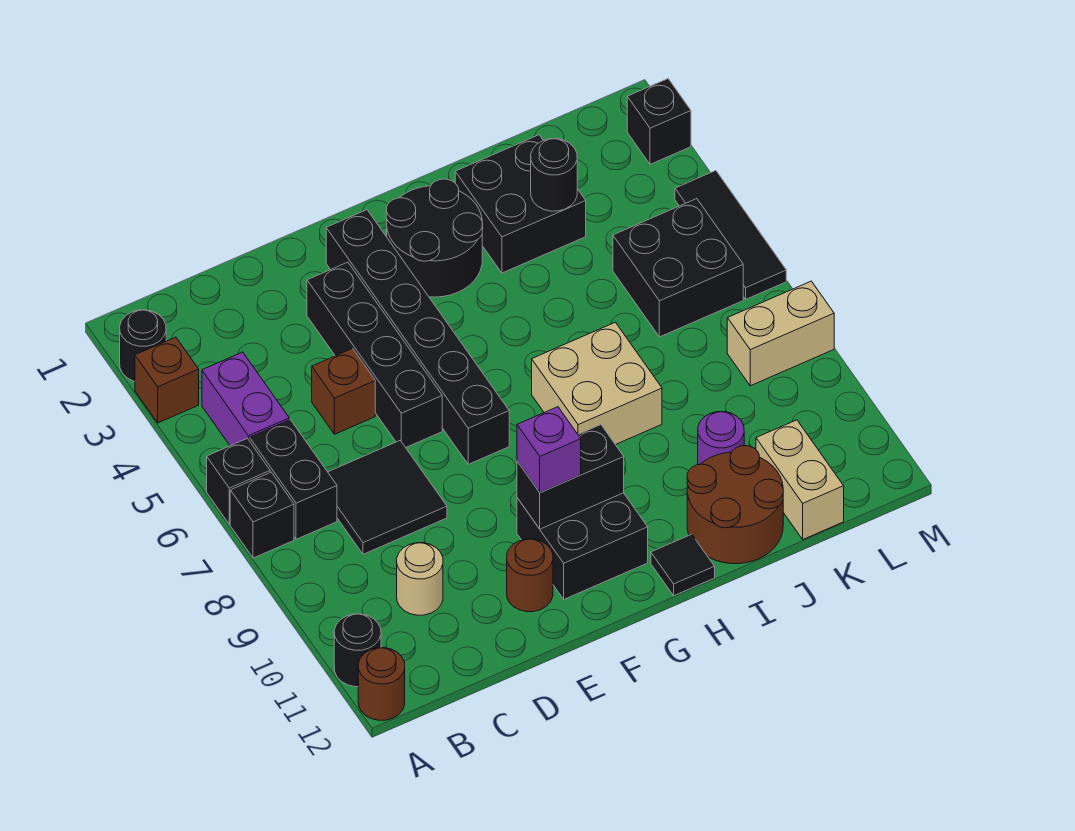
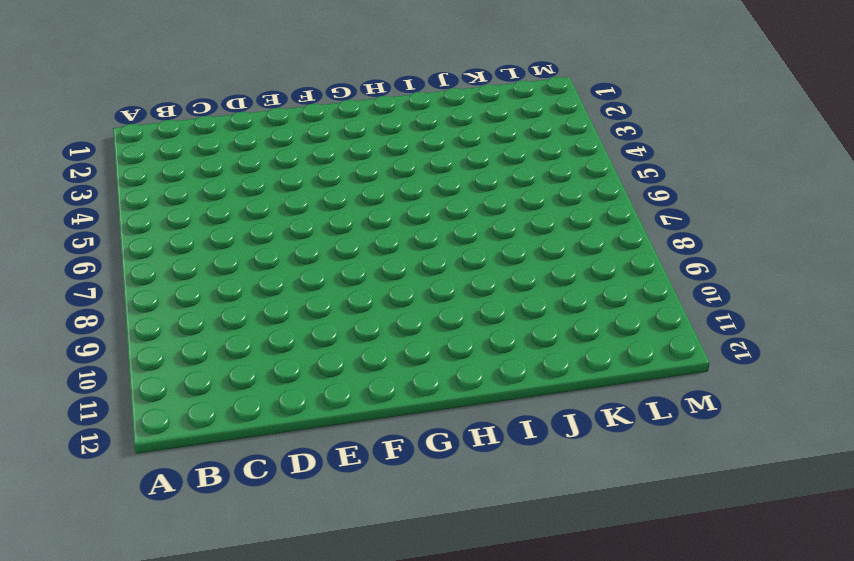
none -> black 1x1 round brick [120,310,166,381]
none -> brown 1x1 brick [135,337,199,423]
none -> black 1x1 brick [207,438,270,524]

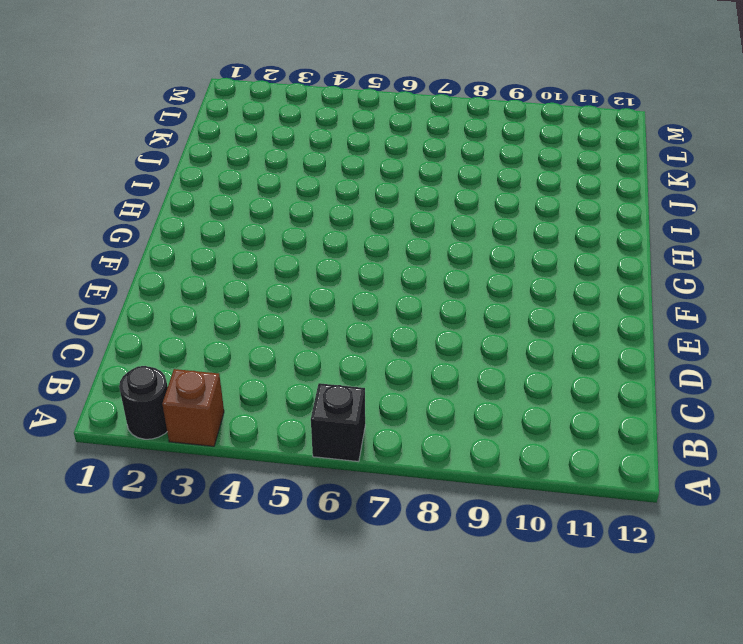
none -> black 1x1 brick [230,472,294,558]
none -> black 1x1 round brick [334,614,381,687]
none -> brown 1x1 round brick [358,648,405,720]

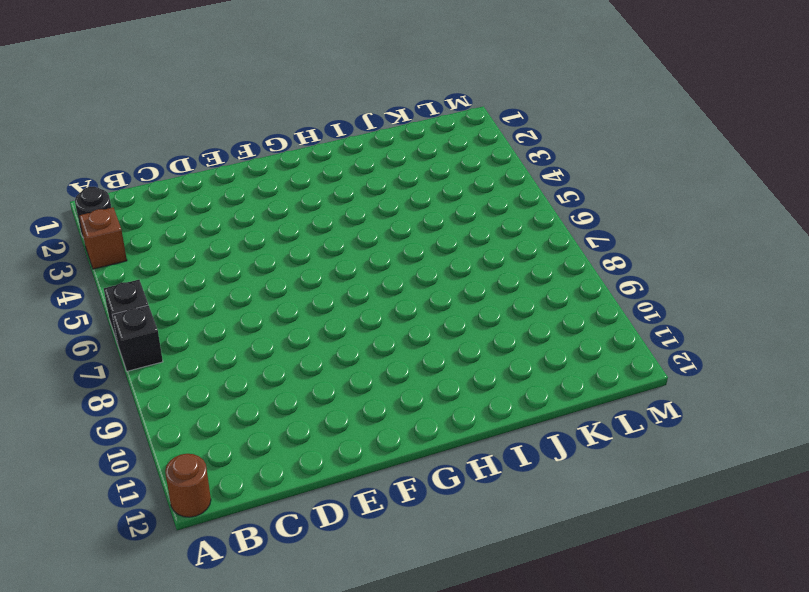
none -> black 1x1 round brick [334,614,381,687]
none -> purple 1x2 brick [202,352,289,446]
none -> black 1x2 brick [250,420,337,539]

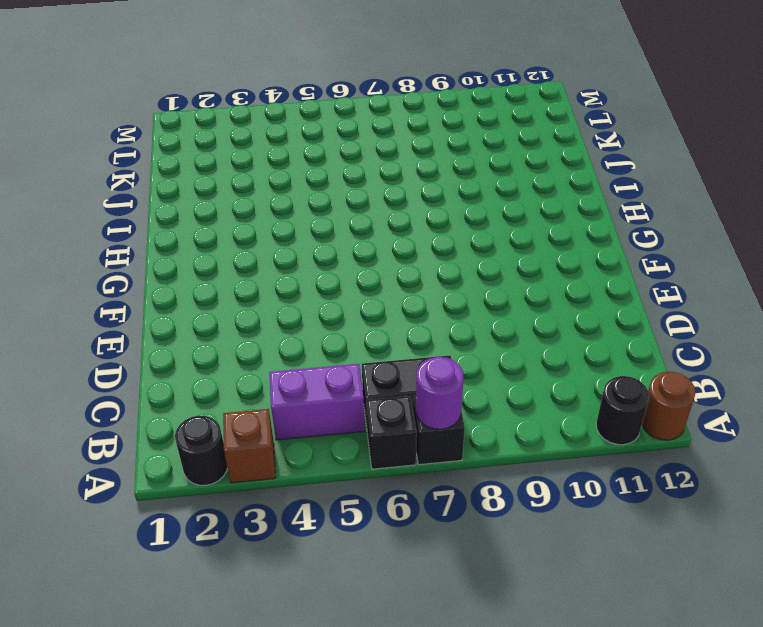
purple 1x1 round brick [416,357,463,429] -> purple 1x1 round brick moved to [698,412,744,465]
none -> black 2x2 tile [328,440,447,554]
none -> tan 1x1 round brick [397,543,443,615]
none -> brown 1x1 brick [312,349,375,434]

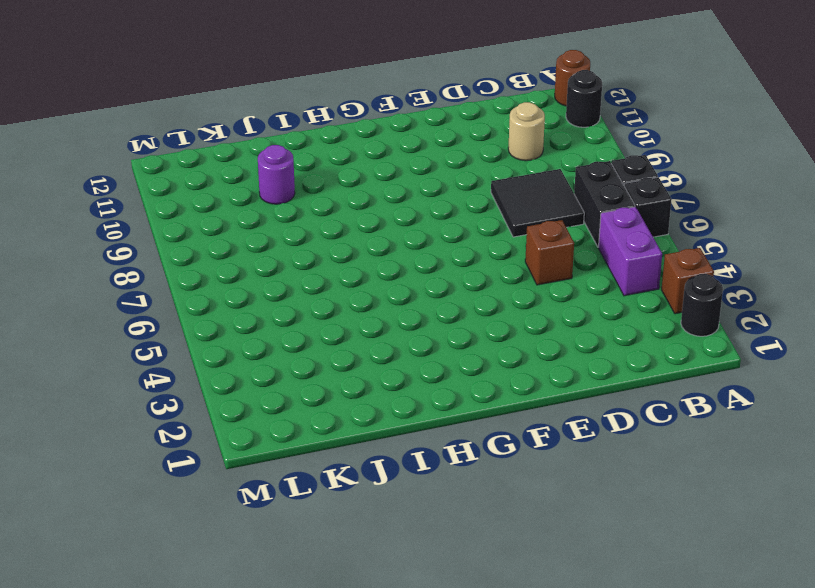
none -> black 1x4 brick [307,262,442,447]
none -> brown 1x1 round brick [507,539,553,612]
none -> black 1x6 brick [326,210,509,464]

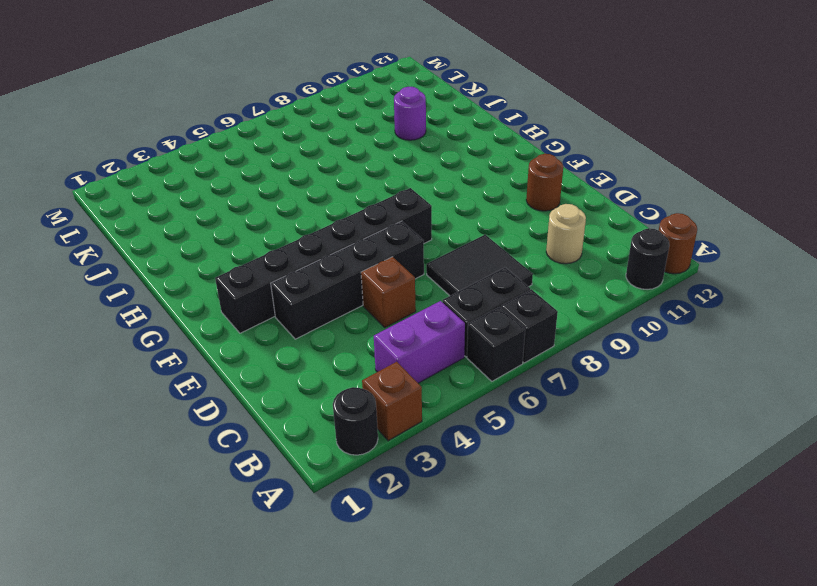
none -> black 2x2 brick [517,493,648,599]
none -> black 2x2 round brick [386,179,483,297]
none -> tan 2x2 brick [532,322,662,445]

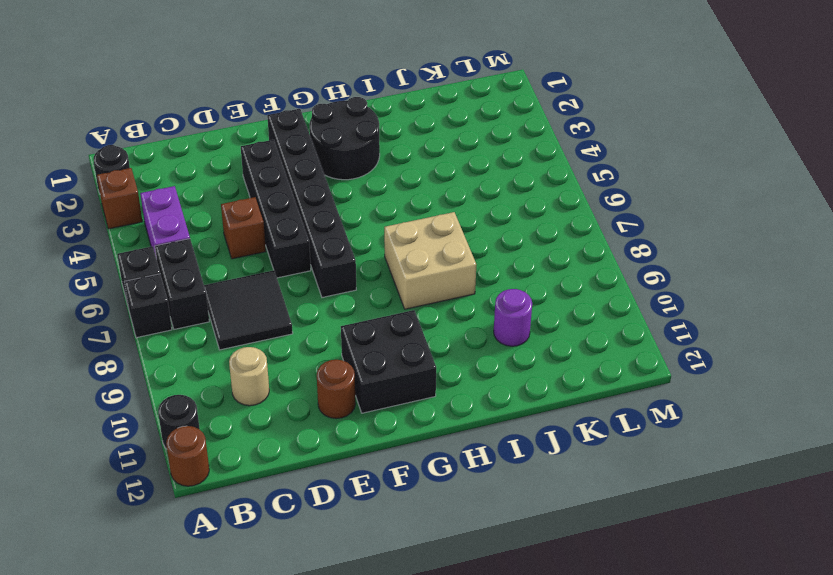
none -> black 1x1 tile [651,534,715,596]
none -> black 2x2 brick [455,135,586,273]
none -> brown 2x2 round brick [687,446,783,564]

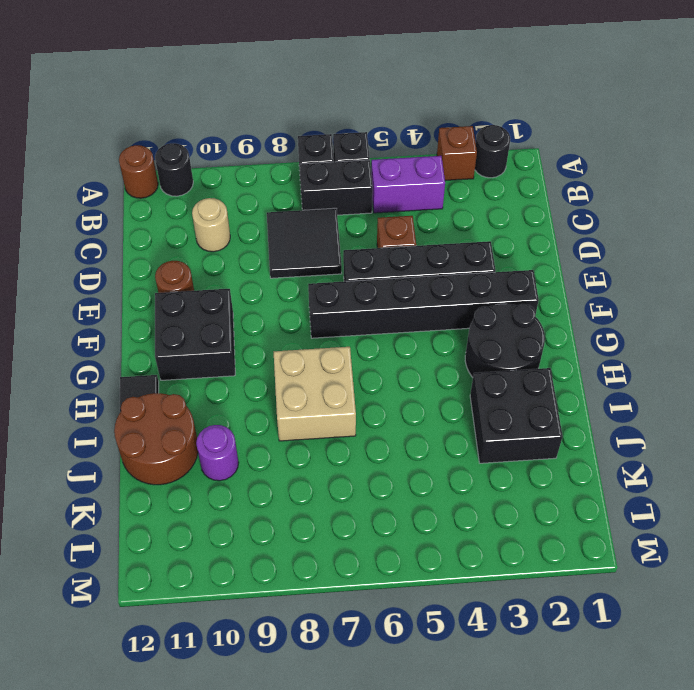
none -> black 2x2 brick [613,199,743,337]
none -> tan 1x2 brick [756,420,844,539]
none -> tan 1x2 brick [727,281,834,386]

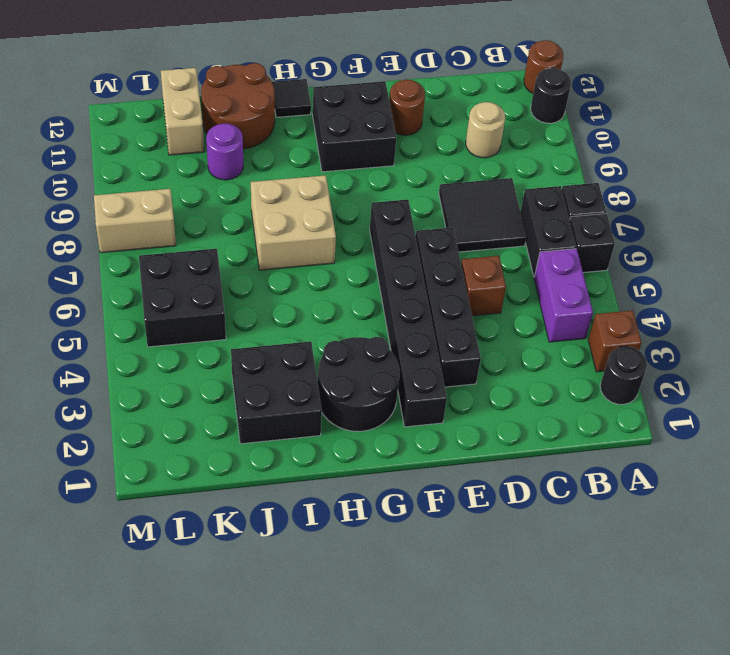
none -> black 1x1 brick [627,79,691,164]
none -> black 1x3 tile [675,171,786,299]
none -> black 1x2 brick [517,425,624,529]

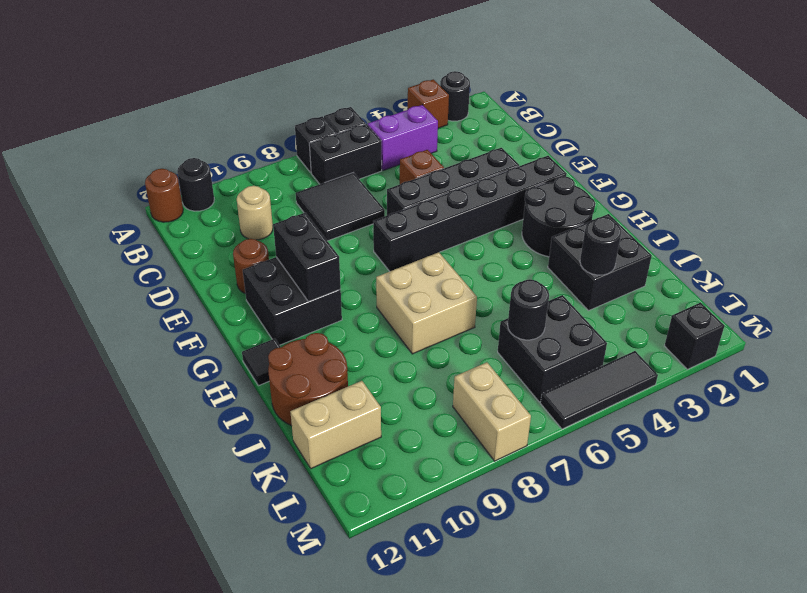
black 1x1 round brick [508,279,549,340] -> none
none -> purple 1x1 round brick [698,412,744,465]
none -> purple 1x1 brick [517,407,581,492]

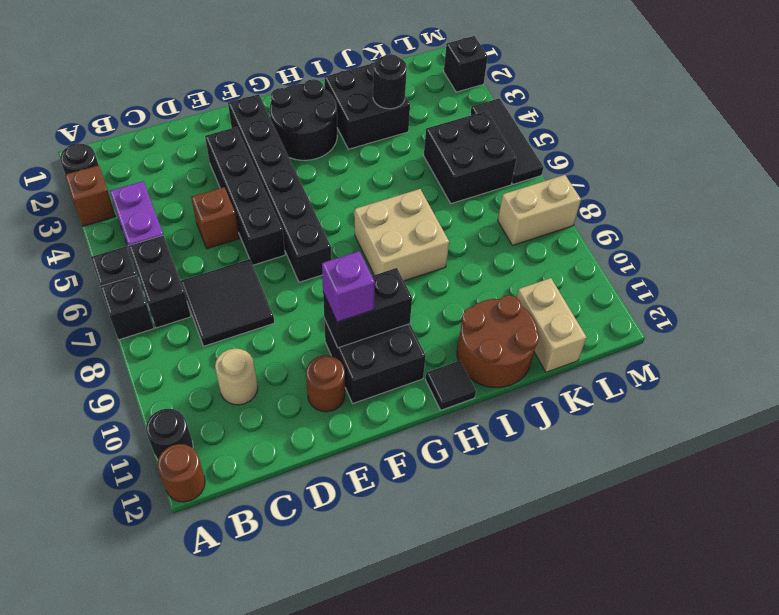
none -> purple 1x1 round brick [698,412,744,465]

